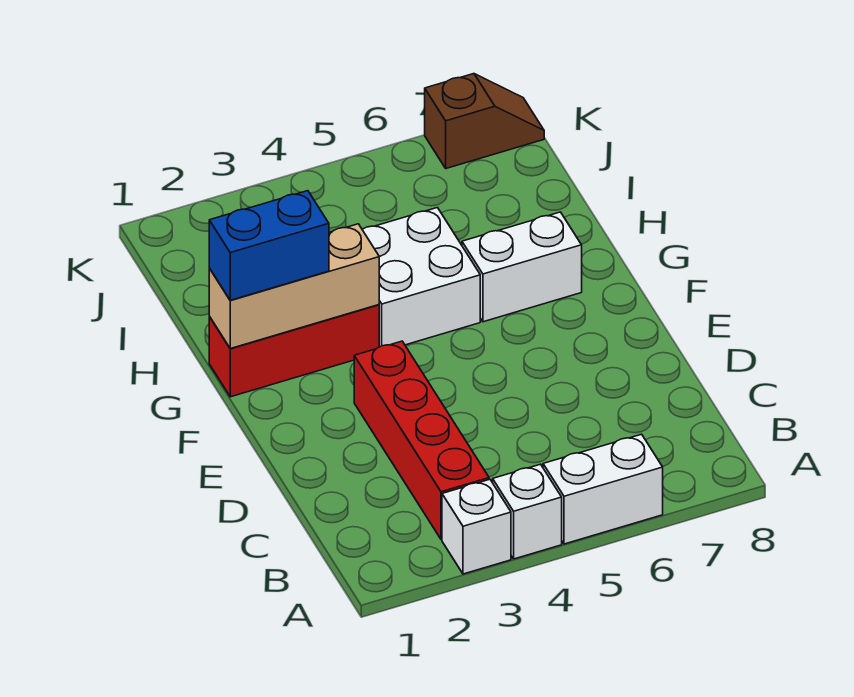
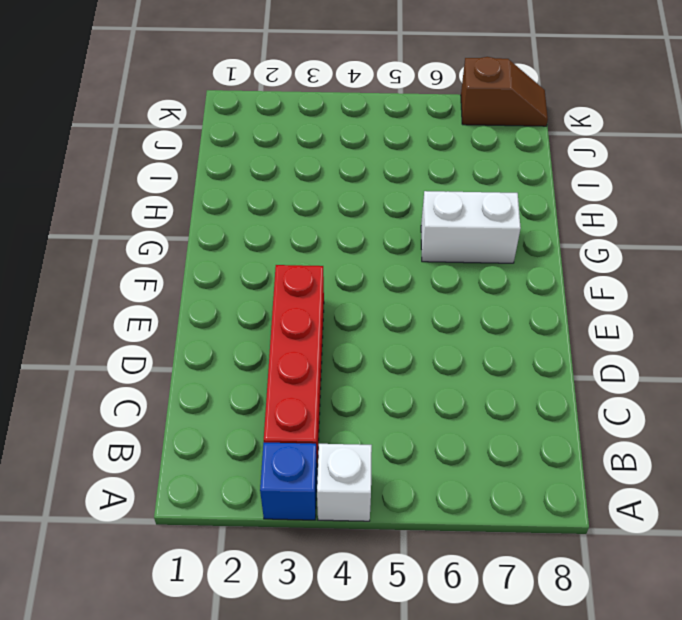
blue 1x1 brick [260,442,317,520] -> white 1x1 brick [442,479,511,574]
none -> white 1x2 brick [543,434,663,544]
none -> red 1x3 brick [209,305,379,397]

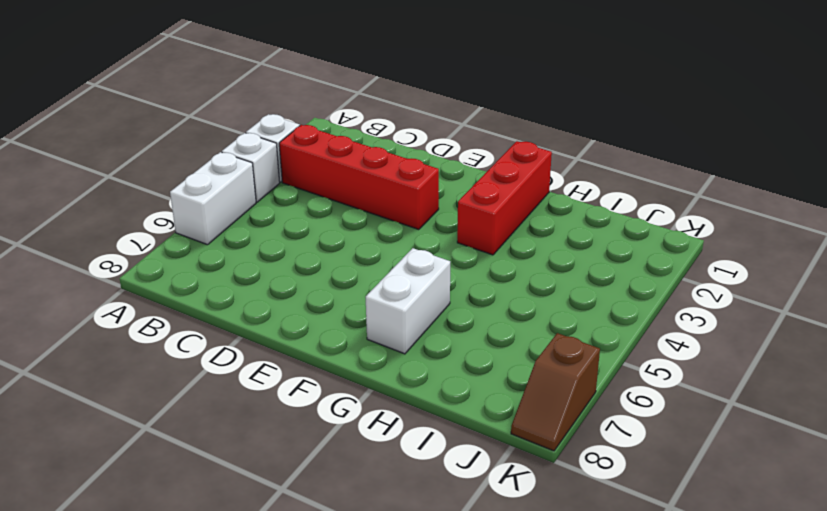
none -> white 2x2 brick [362,208,480,347]
none -> tan 1x3 brick [209,224,379,349]

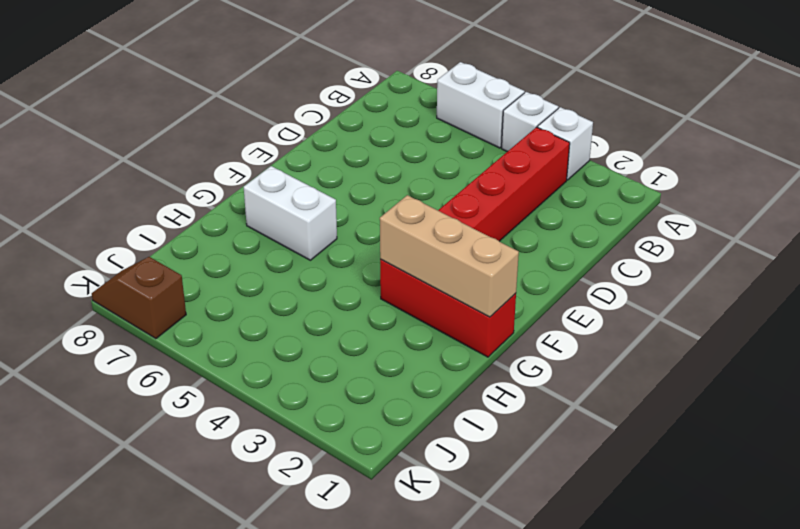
none -> white 2x2 brick [362,208,480,347]
none -> blue 1x2 brick [209,191,329,300]

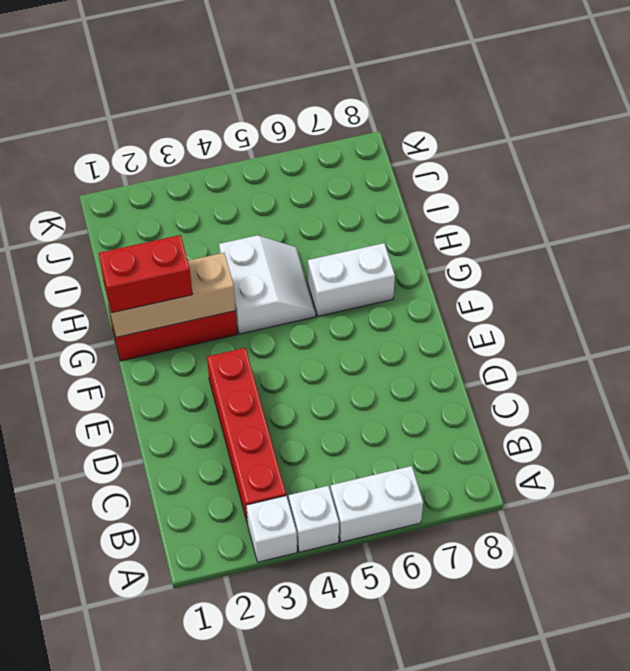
red 1x2 brick [99,235,192,313] -> blue 1x2 brick [209,191,329,300]
white 2x2 slope [219,235,316,334] -> white 2x2 brick [362,208,480,347]
none -> brown 1x2 slope [425,74,544,168]

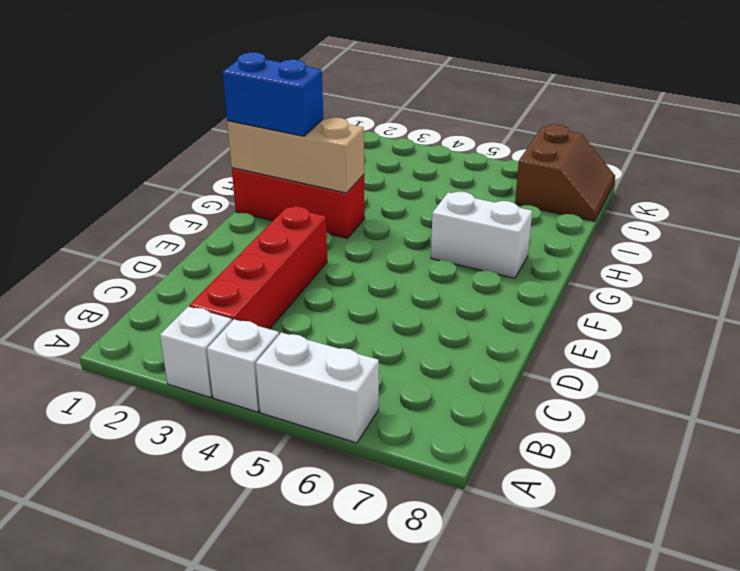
brown 2x2 slope [515,124,615,221] -> brown 1x2 slope [425,74,544,168]
none -> white 2x2 brick [362,208,480,347]

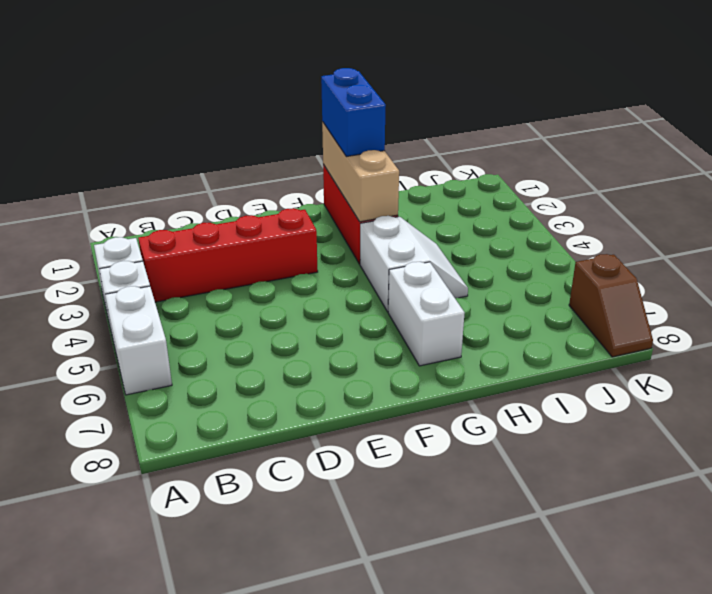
white 2x2 slope [360,216,468,312] -> white 2x2 brick [362,208,480,347]

